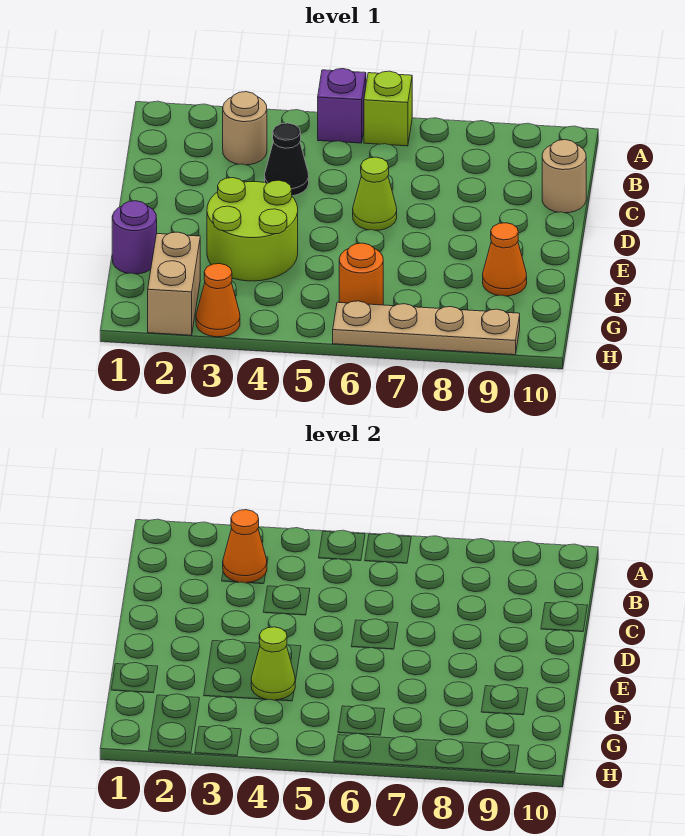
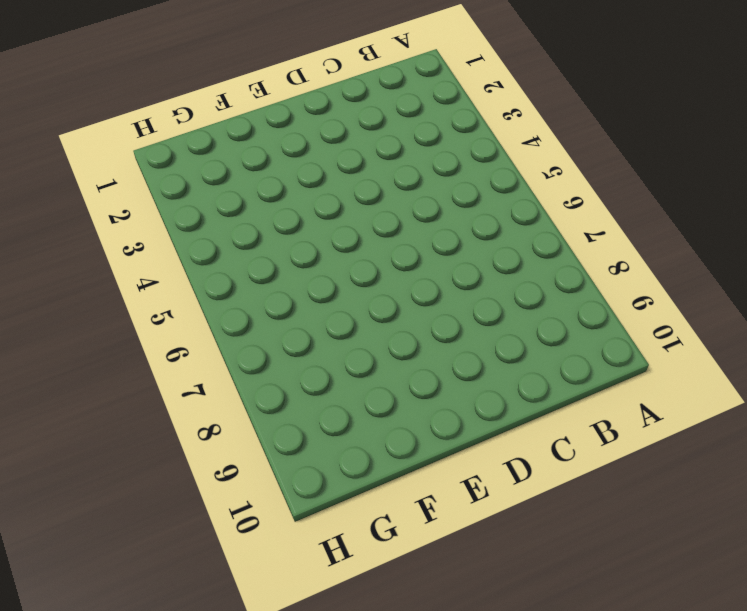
none -> purple 1x1 brick [318,69,366,143]
none -> lime 1x1 brick [364,71,412,146]
none -> tan 1x1 round brick [223,92,267,165]

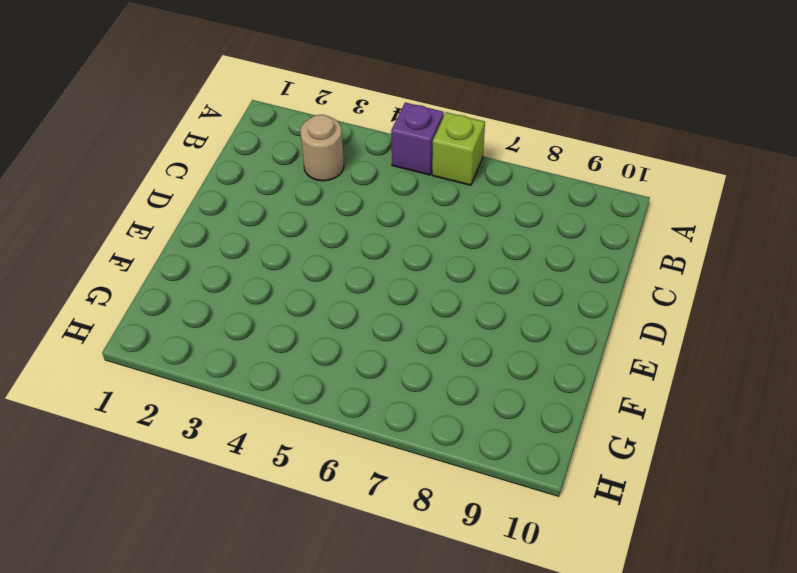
none -> black 1x1 cone [265,123,309,196]
none -> tan 1x1 round brick [542,140,586,213]
none -> lime 1x1 cone [353,157,397,230]

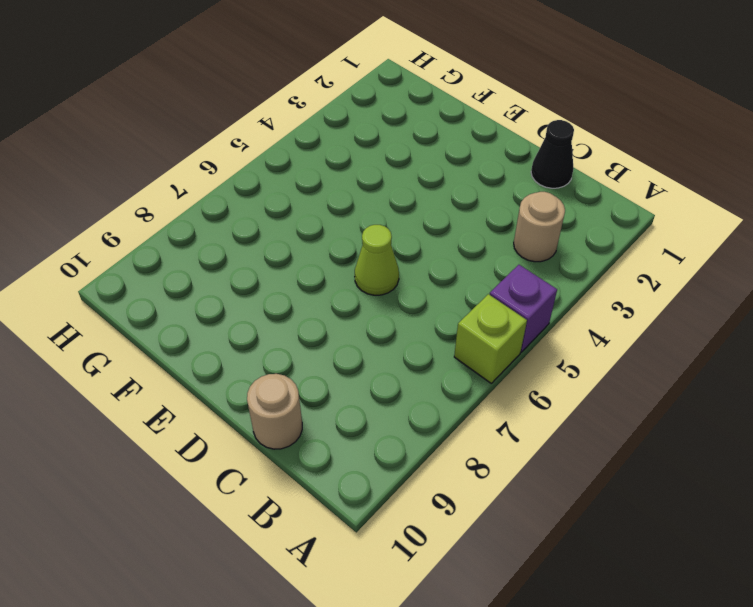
black 1x1 cone [531,120,574,188] -> black 1x1 cone moved to [265,123,309,196]
none -> lime 2x2 round brick [207,178,298,281]
none -> purple 1x1 round brick [112,201,157,274]
none -> orange 1x1 cone [483,223,527,296]

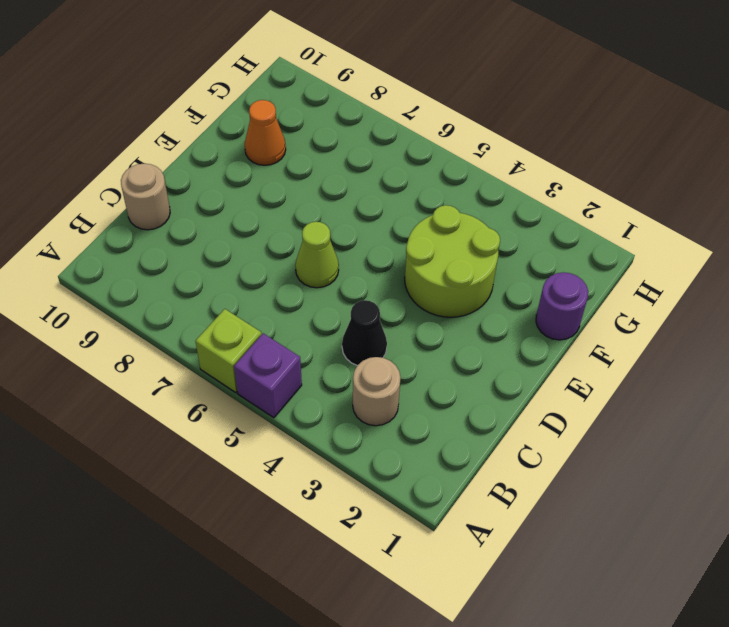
none -> tan 1x2 brick [148,232,200,335]
none -> orange 1x1 round brick [339,243,383,305]
none -> orange 1x1 cone [196,264,240,337]

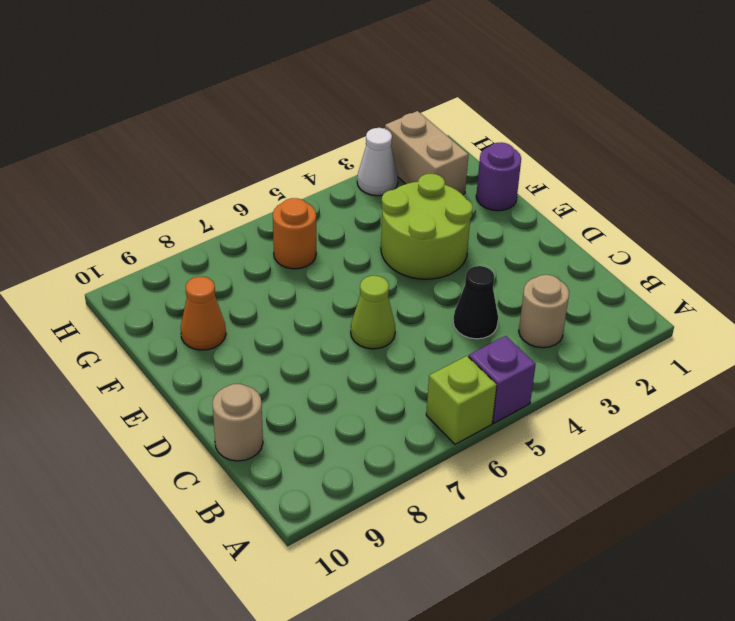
white 1x1 cone [357,128,398,196] -> orange 1x1 cone [196,264,240,337]
none -> tan 1x4 plate [333,301,520,355]
none -> orange 1x1 cone [223,510,267,583]
none -> lime 1x1 cone [251,627,295,700]

